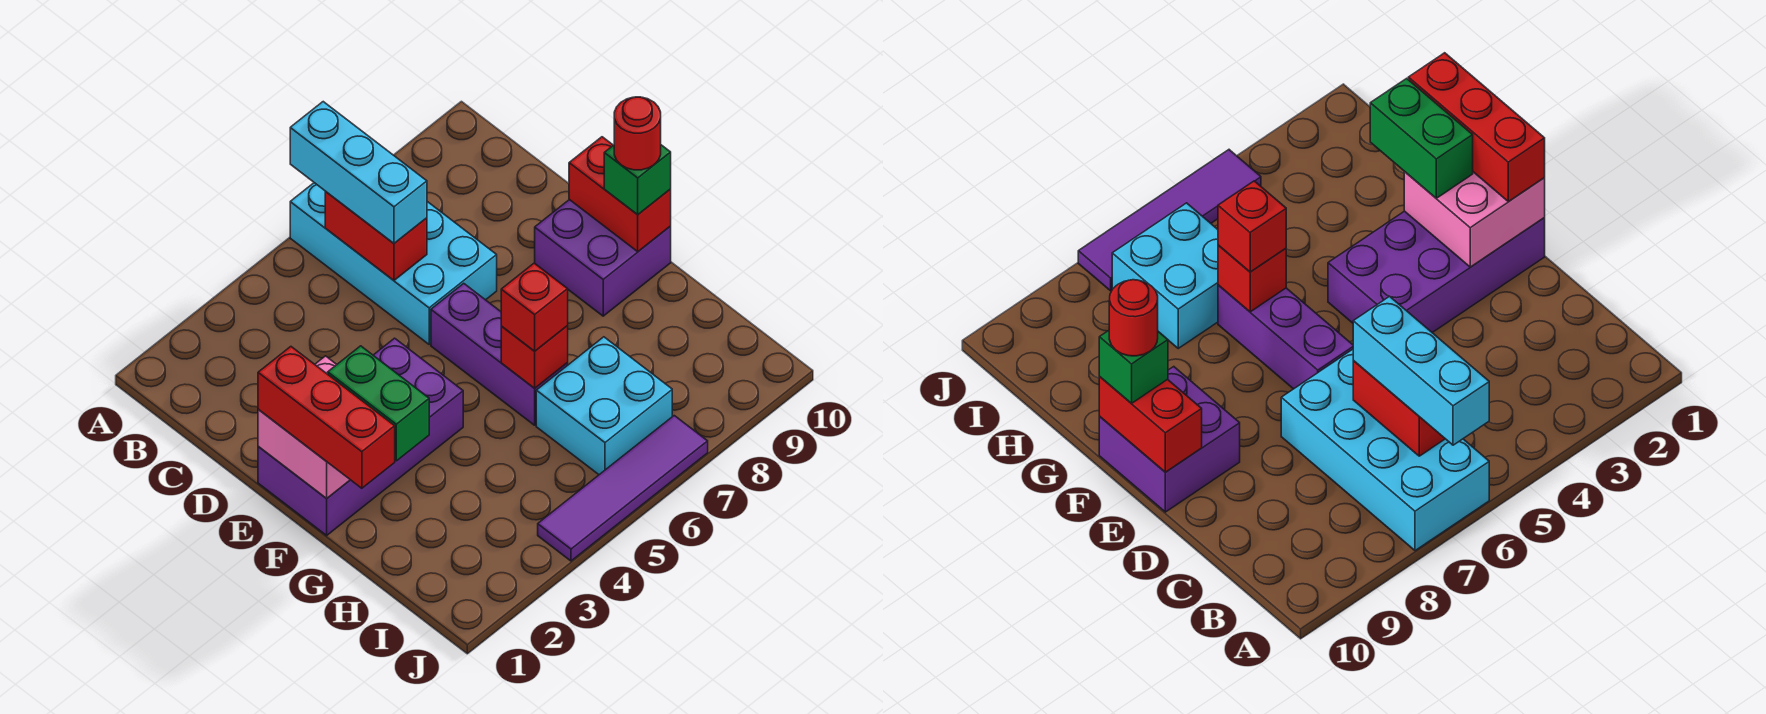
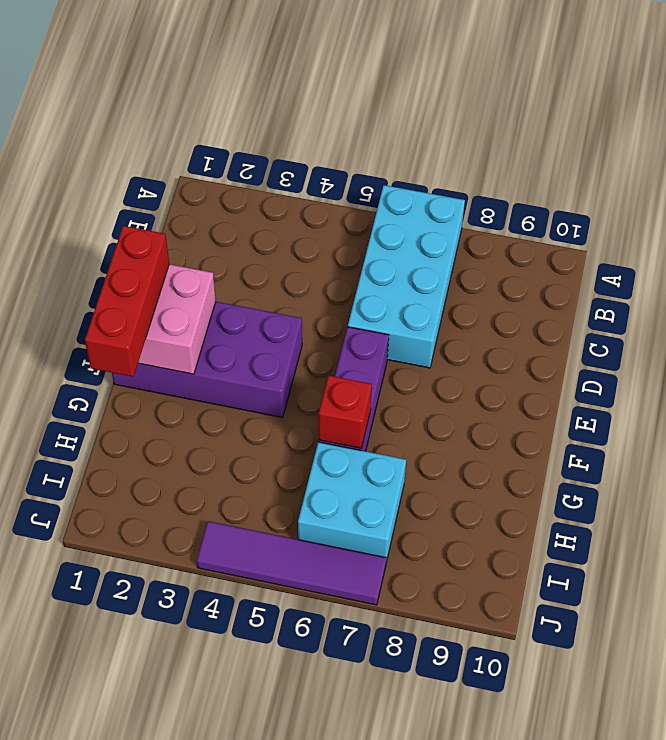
none -> purple 2x2 brick [535,200,671,316]
none -> red 1x2 brick [325,192,427,280]
none -> red 1x2 brick [569,137,671,252]

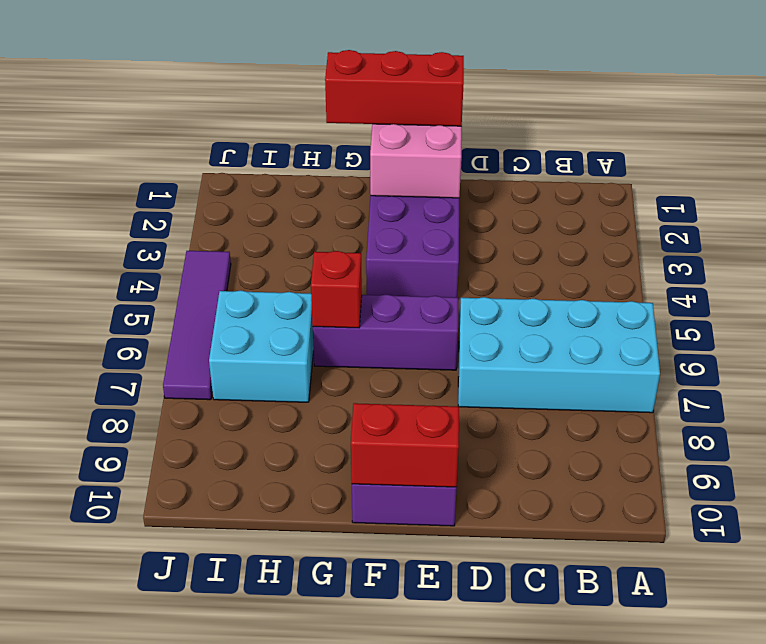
none -> red 1x2 brick [325,192,427,280]
none -> cyan 1x3 brick [290,102,427,243]
none -> green 1x2 brick [328,346,429,461]

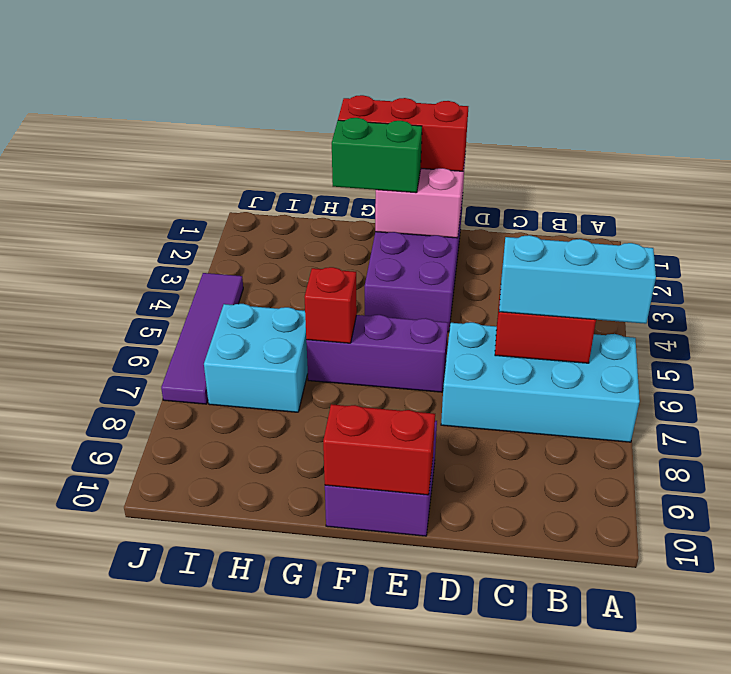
none -> green 1x1 brick [604,145,671,215]
none -> red 1x1 brick [501,263,568,351]
none -> red 1x1 round brick [614,97,661,170]

